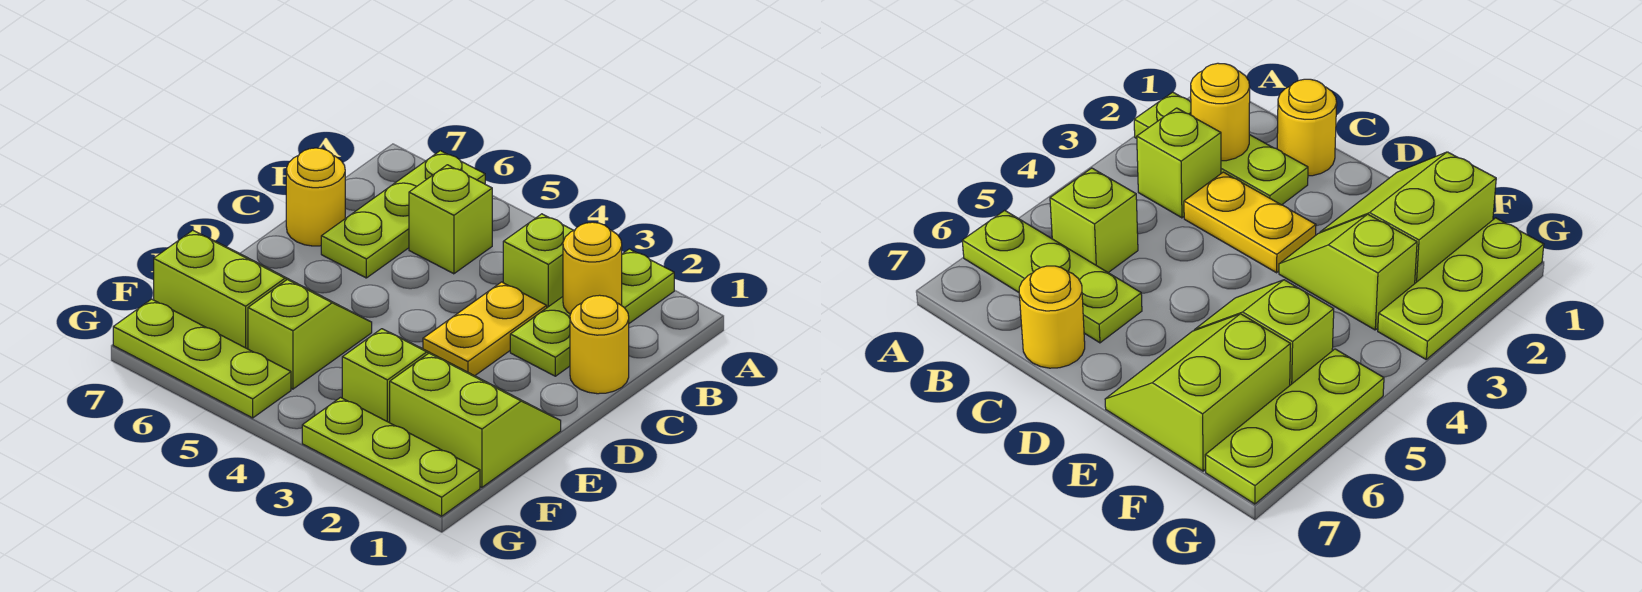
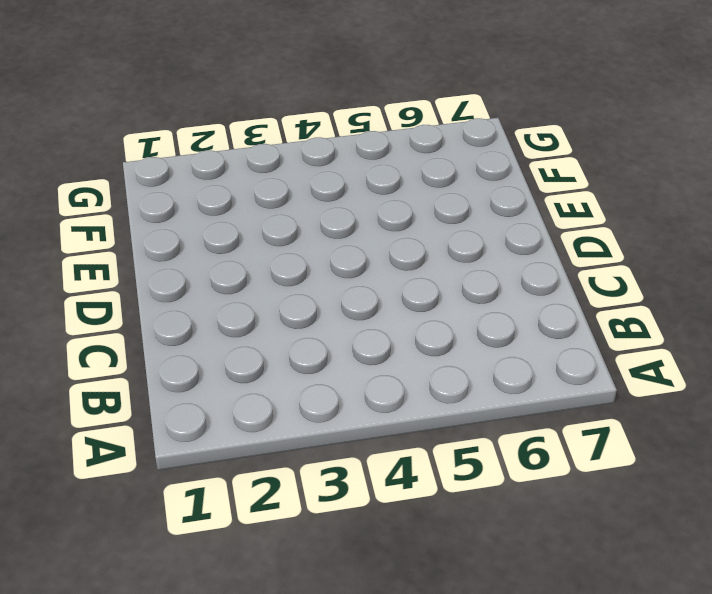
none -> lime 1x3 plate [510,249,674,376]
none -> lime 1x3 plate [321,151,485,278]
none -> lime 1x1 brick [503,214,573,307]

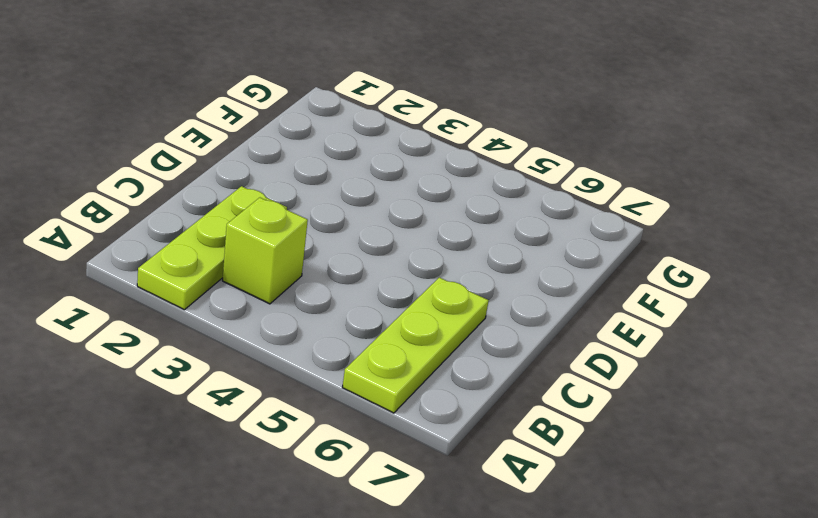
none -> lime 1x1 brick [409,165,492,274]
none -> yellow 1x1 round brick [570,295,629,394]
none -> yellow 1x2 plate [423,282,547,376]

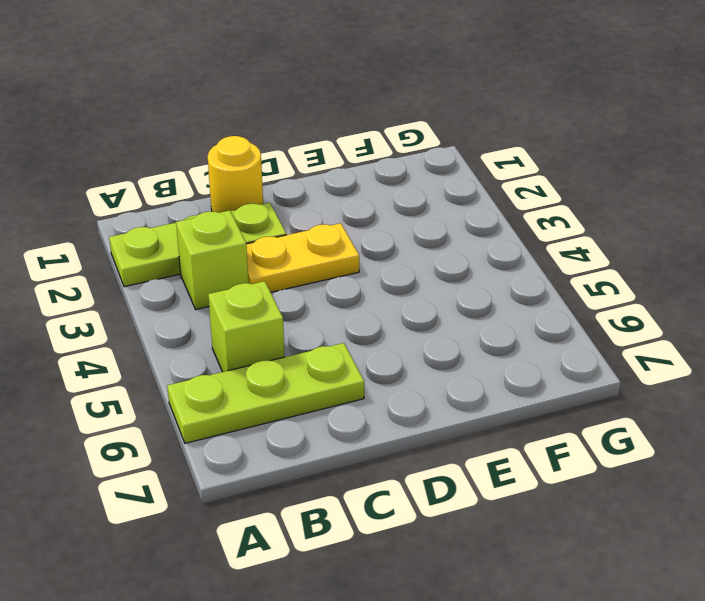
none -> yellow 1x1 round brick [286,148,345,246]
none -> lime 2x2 slope [390,353,561,487]
none -> lime 1x2 slope [342,329,453,423]

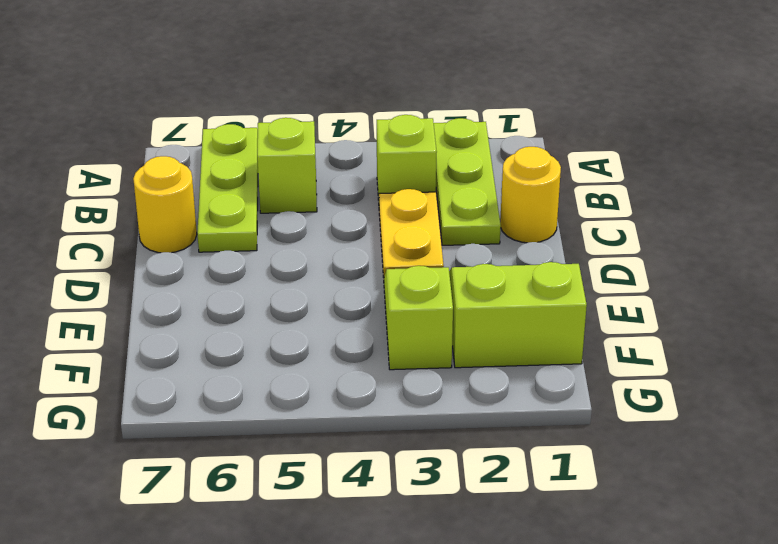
none -> lime 1x2 slope [248,279,372,389]
none -> lime 2x2 slope [154,230,311,349]
none -> lime 1x3 plate [302,398,480,516]

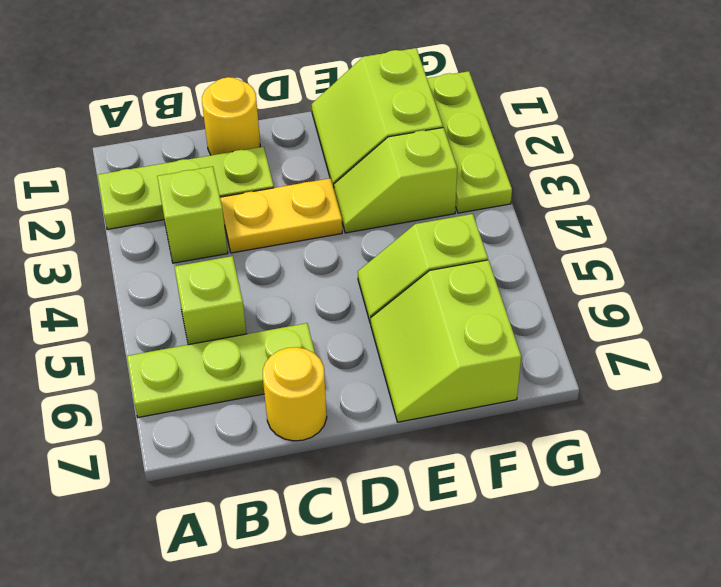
none -> lime 1x3 plate [113,299,291,418]
none -> yellow 1x1 round brick [563,222,622,314]

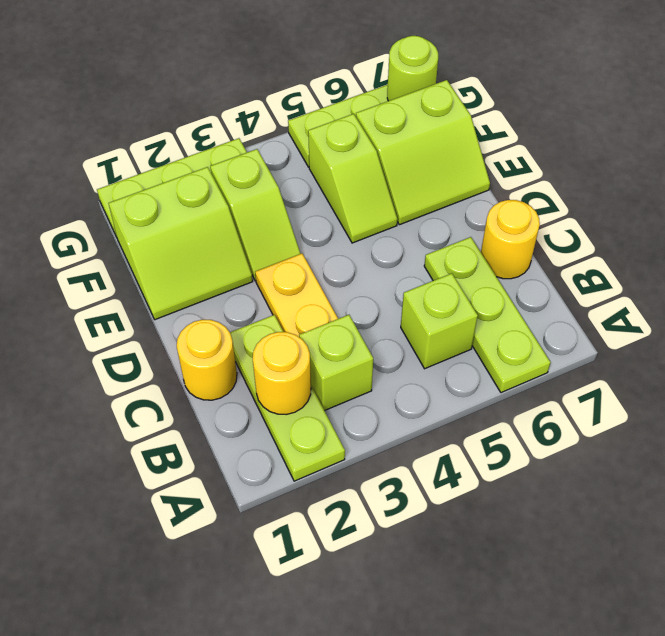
lime 1x1 round brick [387,36,438,101] -> none

